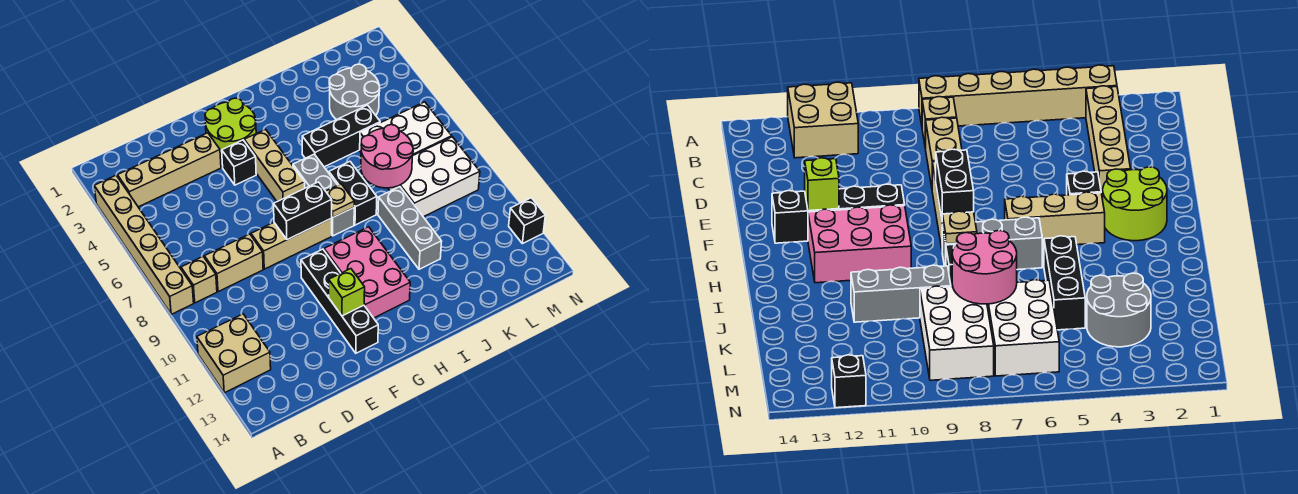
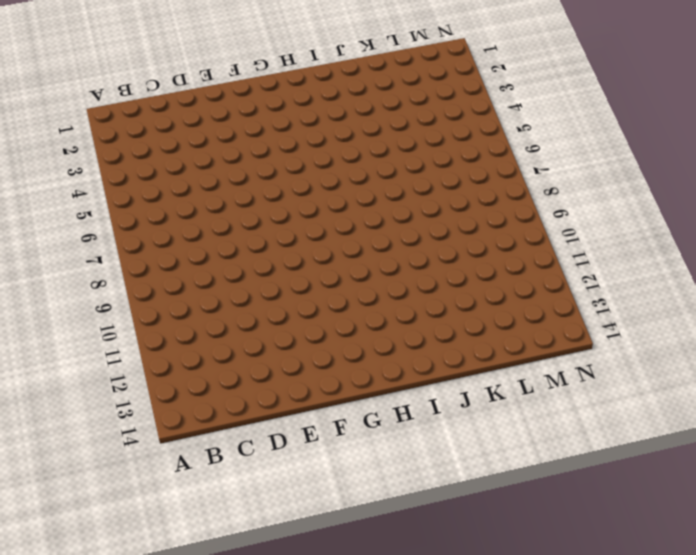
none -> tan 1x6 brick [94,176,194,314]
none -> tan 2x2 brick [197,314,271,393]
none -> tan 1x4 brick [118,133,221,207]

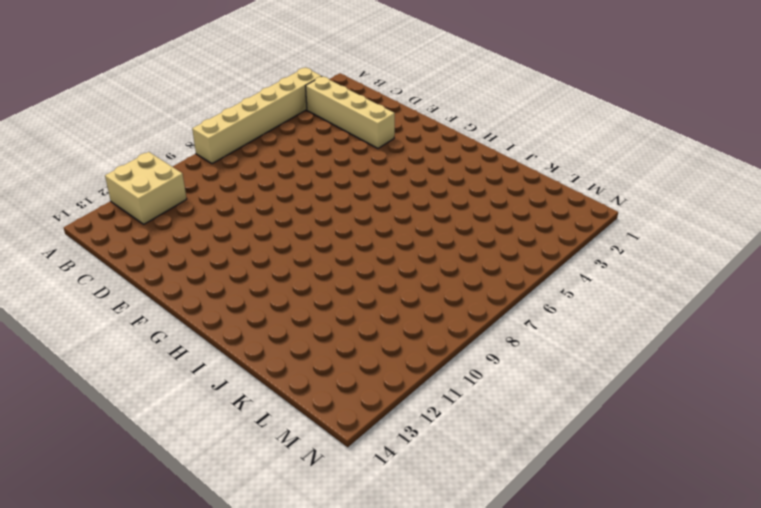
none -> tan 1x1 brick [181,257,217,303]
none -> tan 1x2 brick [205,234,263,292]
none -> tan 1x3 brick [251,218,332,269]

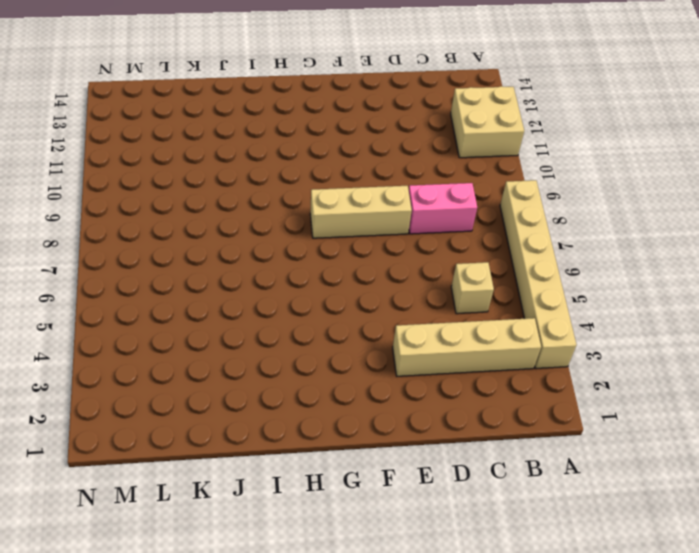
tan 1x1 brick [451,262,494,314] -> tan 1x1 brick moved to [181,257,217,303]
pink 1x2 brick [409,183,477,234] -> tan 1x2 brick [205,234,263,292]
none -> lime 2x2 round brick [205,98,256,159]
none -> black 1x1 brick [222,140,256,185]
none -> black 1x4 brick [301,249,378,353]

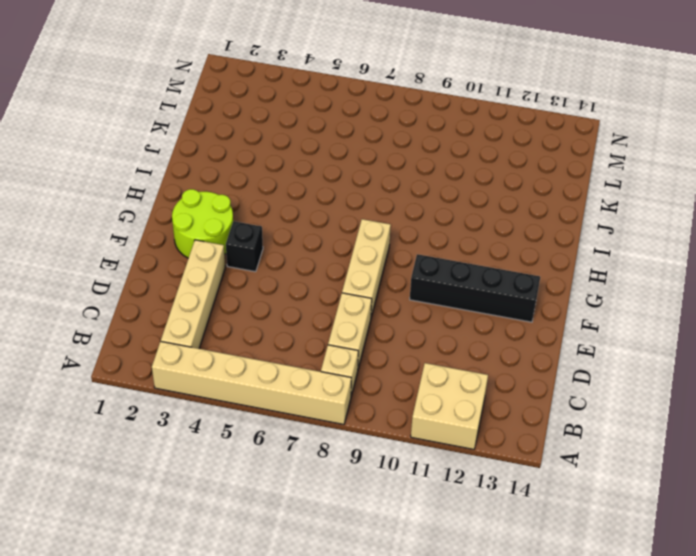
none -> tan 1x3 brick [244,129,305,202]
none -> pink 2x3 brick [324,227,410,318]
none -> grey 1x3 brick [293,154,354,236]

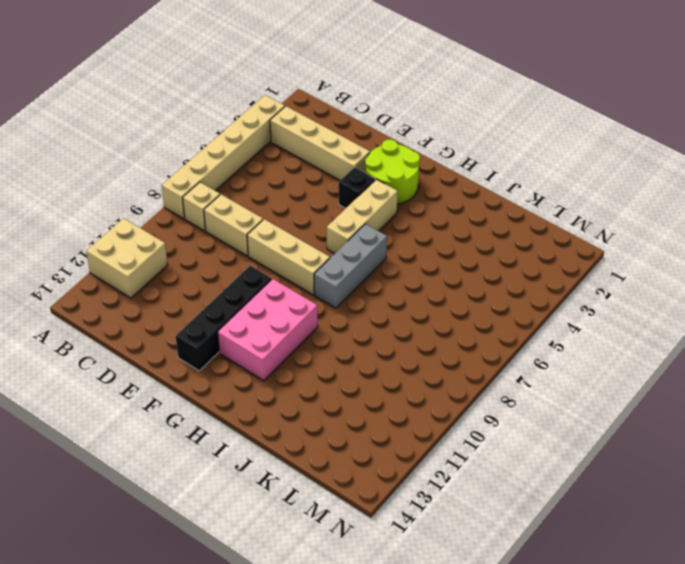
none -> black 1x3 brick [302,105,380,167]
none -> black 1x2 brick [329,162,377,225]
none -> grey 1x3 brick [378,187,442,269]

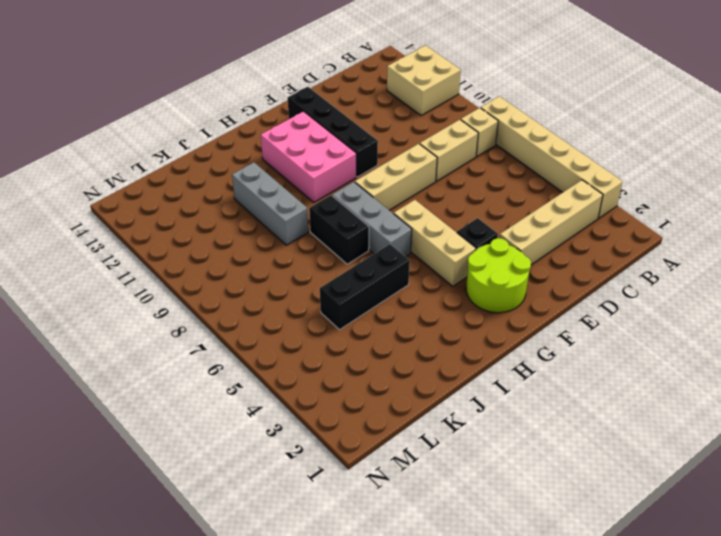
none -> grey 2x2 round brick [329,64,380,120]
none -> white 2x3 brick [360,102,452,155]
none -> white 2x3 brick [388,137,480,217]

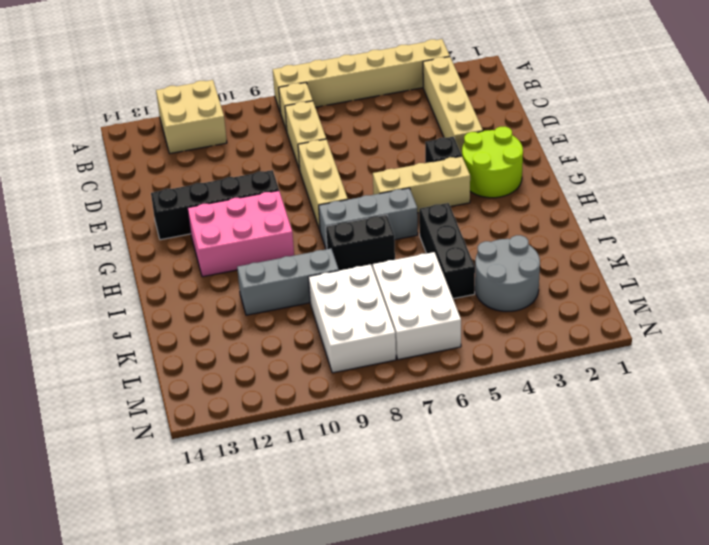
none -> black 1x1 brick [509,198,545,244]
none -> black 1x2 brick [274,182,332,240]
none -> lime 1x1 brick [329,269,365,316]

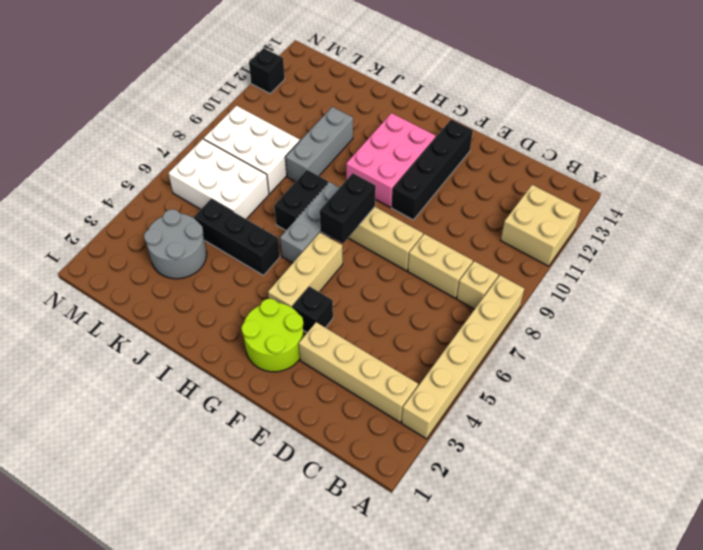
black 1x2 brick [320,173,376,244] -> black 1x2 brick turned to [274,182,332,240]
none -> lime 1x1 brick [329,269,365,316]
none -> tan 1x1 plate [326,184,354,217]
none -> pink 2x2 round brick [361,125,413,188]

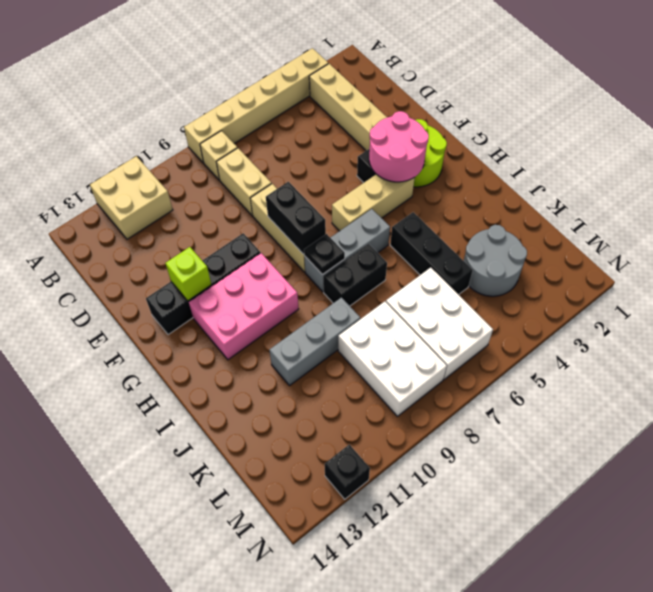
pink 2x2 round brick [369,111,429,182] -> pink 2x2 round brick moved to [361,125,413,188]
black 1x1 plate [304,234,345,275] -> tan 1x1 plate [326,184,354,217]

